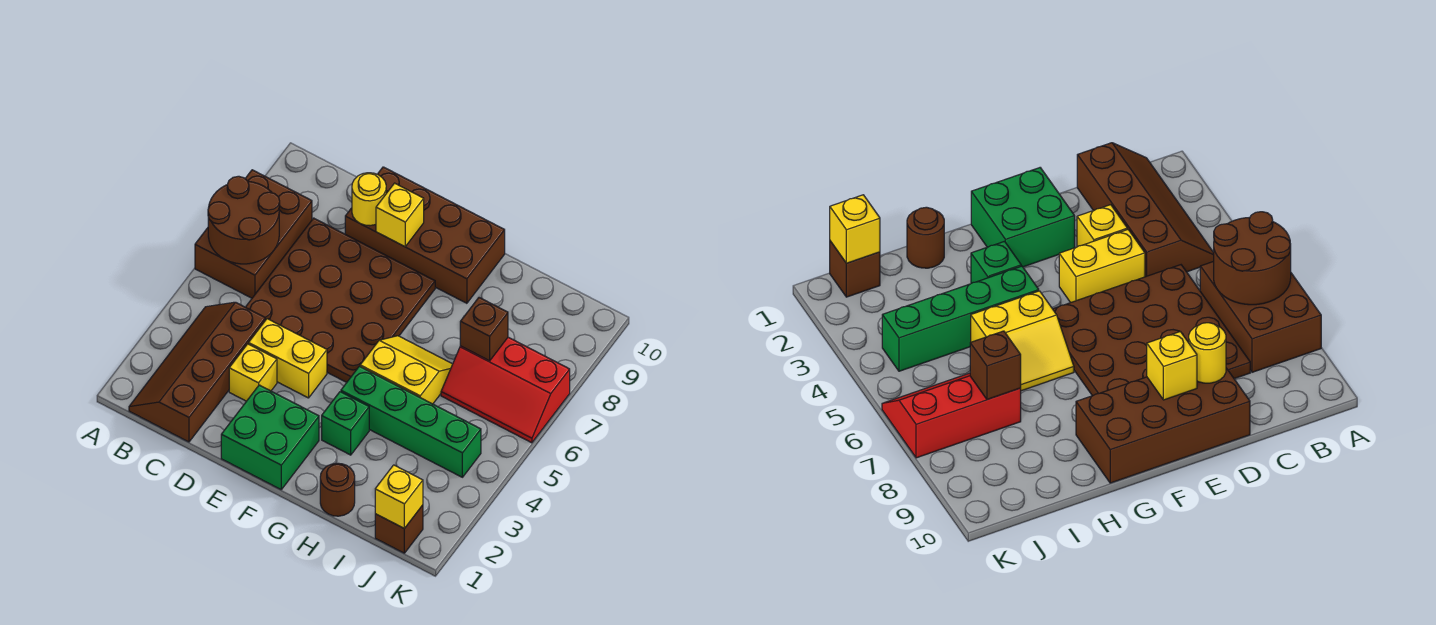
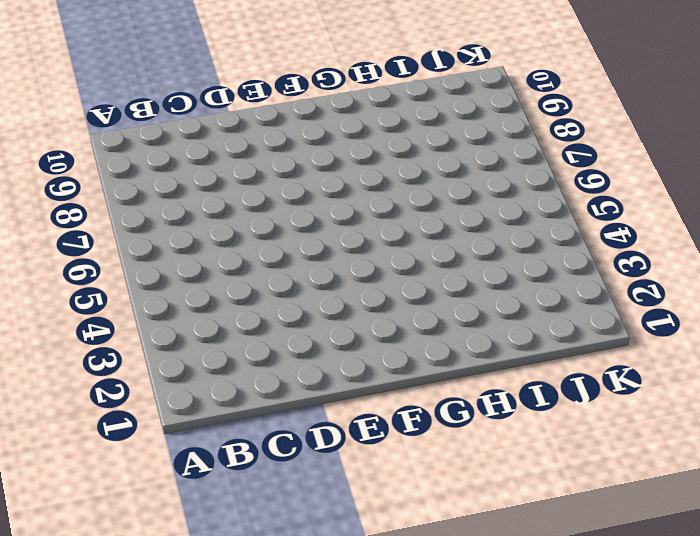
none -> brown 2x3 brick [195,170,312,298]
none -> brown 2x4 slope [129,302,265,442]
none -> brown 4x4 plate [246,218,435,382]

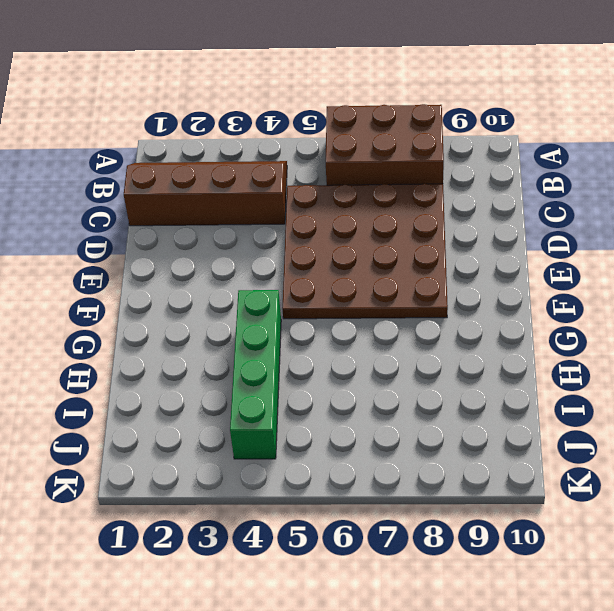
none -> yellow 1x1 brick [229,344,277,401]
none -> yellow 1x2 brick [249,319,327,398]
none -> brown 2x4 brick [345,167,505,303]

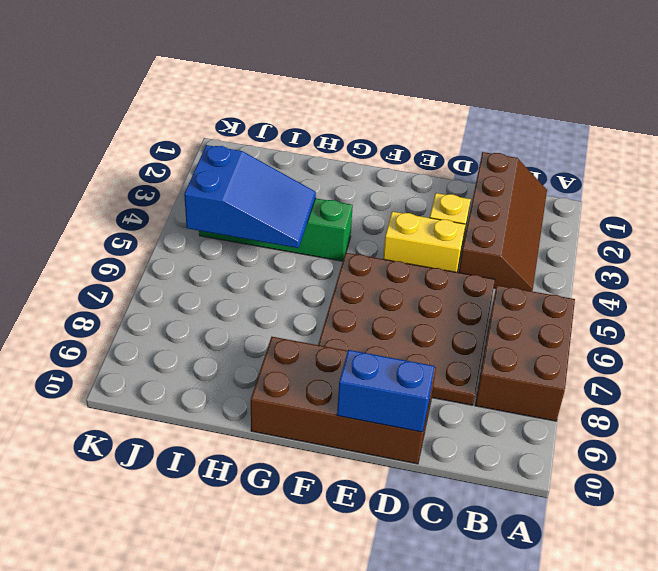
blue 1x2 brick [337,350,434,432] -> none
blue 2x3 slope [184,145,316,248] -> none
none -> green 2x2 brick [221,385,319,489]
none -> green 1x1 brick [322,392,369,455]
none -> yellow 2x2 slope [360,336,452,404]

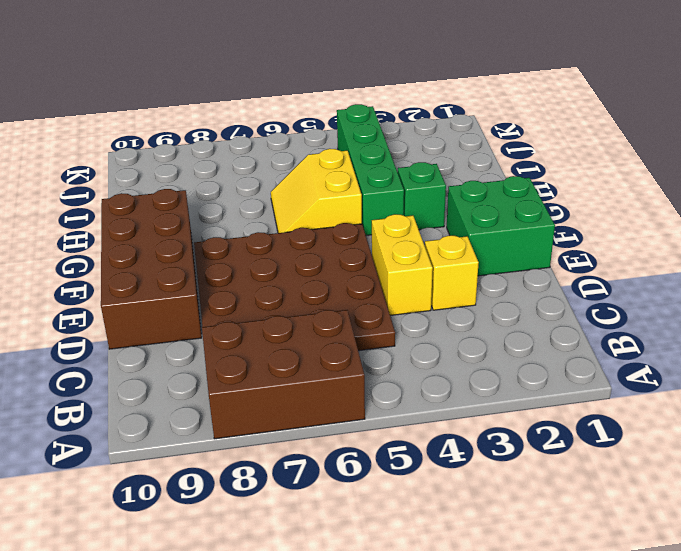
none -> brown 2x4 slope [129,302,265,442]
none -> brown 1x1 round brick [320,463,355,516]
none -> red 2x3 slope [441,337,570,443]

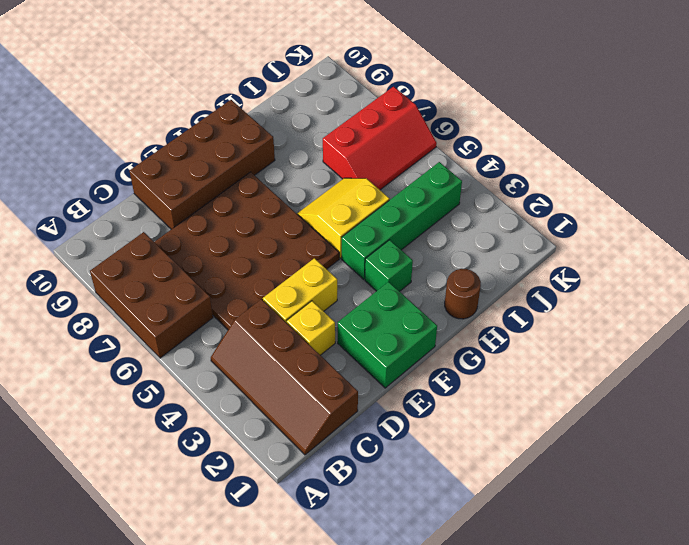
none -> brown 1x1 brick [375,505,423,553]
none -> brown 2x2 round brick [208,176,280,264]
none -> yellow 1x1 round brick [352,173,386,226]

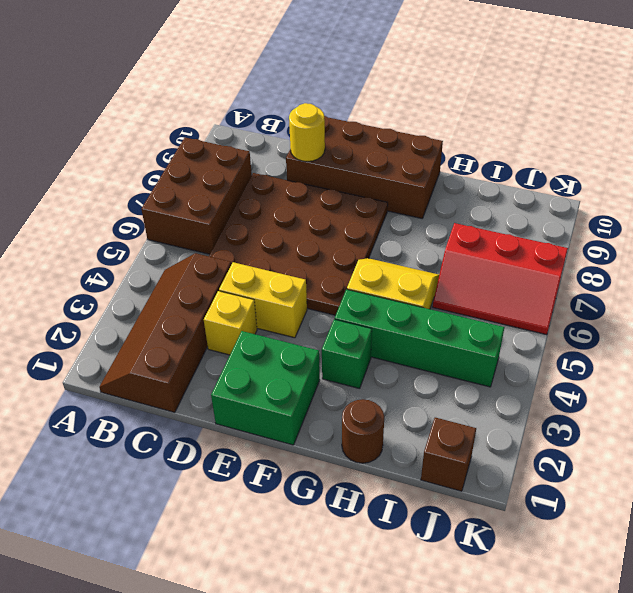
none -> brown 2x2 round brick [208,176,280,264]
none -> yellow 1x1 brick [376,183,424,247]
none -> brown 1x1 brick [460,298,508,361]

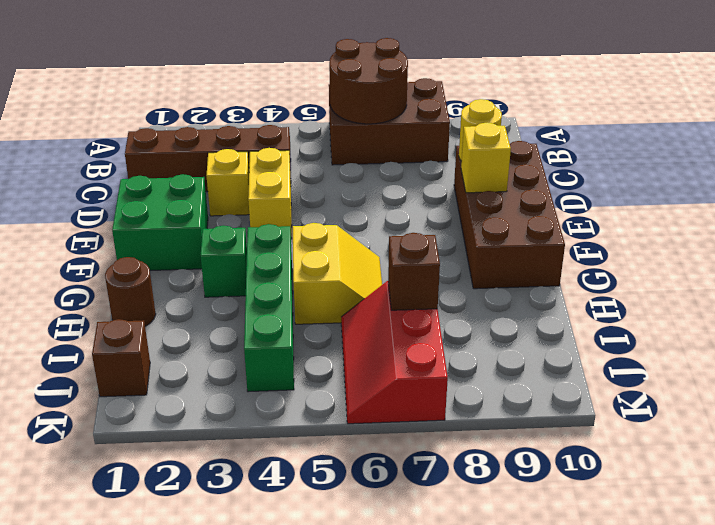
none -> brown 4x4 plate [246,218,435,382]
none -> yellow 1x1 brick [375,465,423,528]

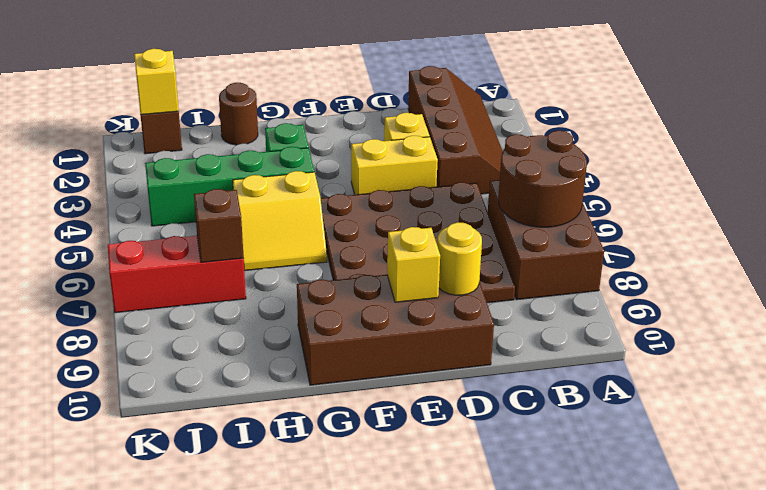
none -> green 2x2 brick [221,385,319,489]

